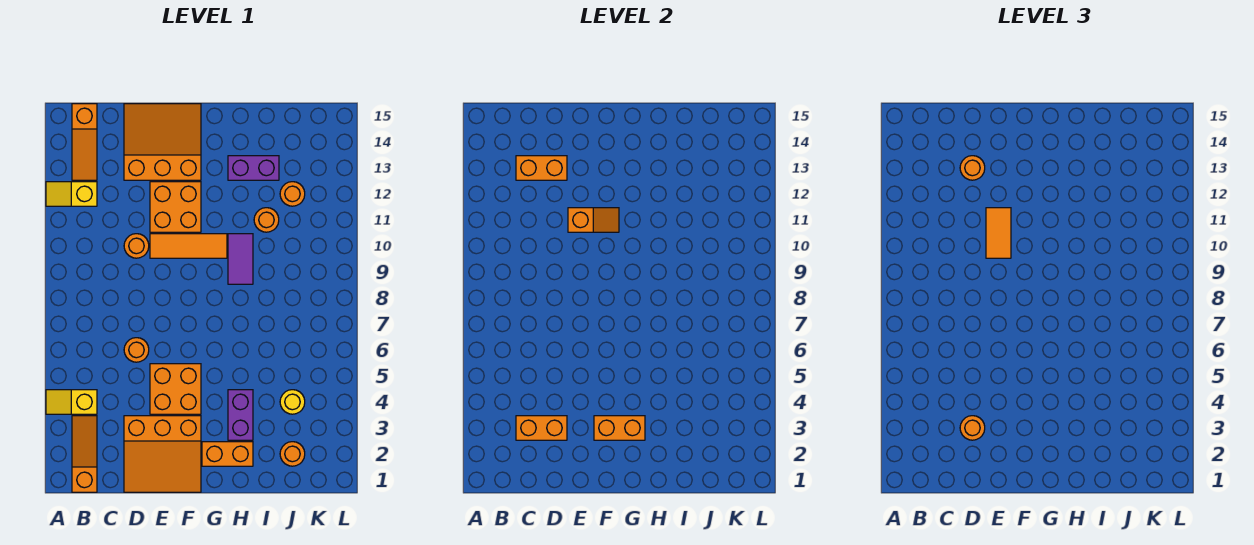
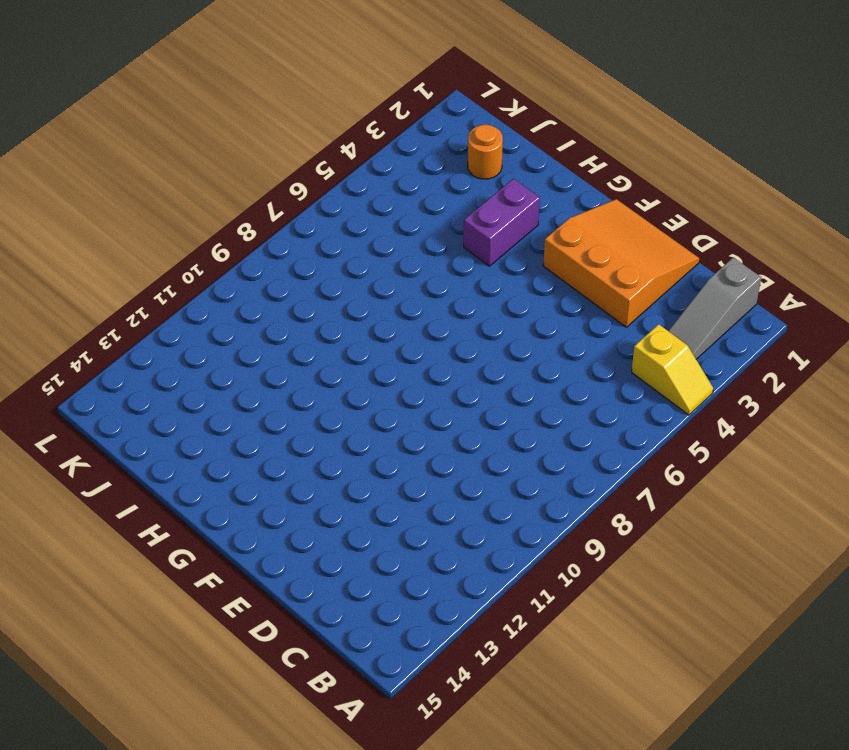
grey 1x3 slope [669,257,761,359] -> orange 1x3 slope [72,416,97,492]
none -> yellow 1x2 slope [46,182,97,206]
none -> orange 1x3 slope [72,104,97,180]
none -> orange 1x1 round brick [124,338,149,362]

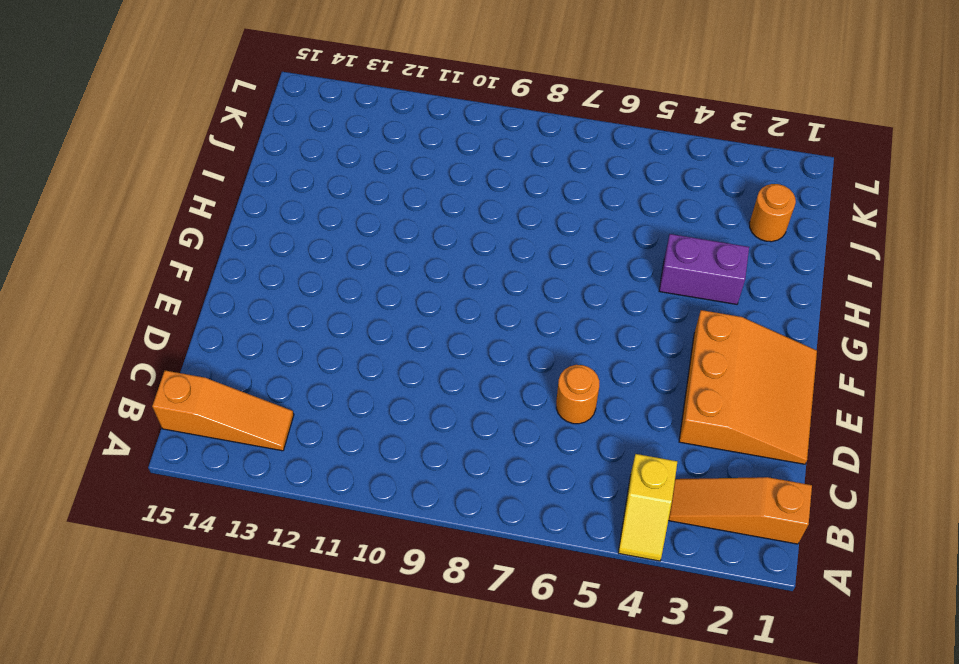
none -> yellow 1x2 slope [46,182,97,206]
none -> orange 1x1 round brick [124,234,149,258]
none -> orange 3x3 slope [124,104,201,180]

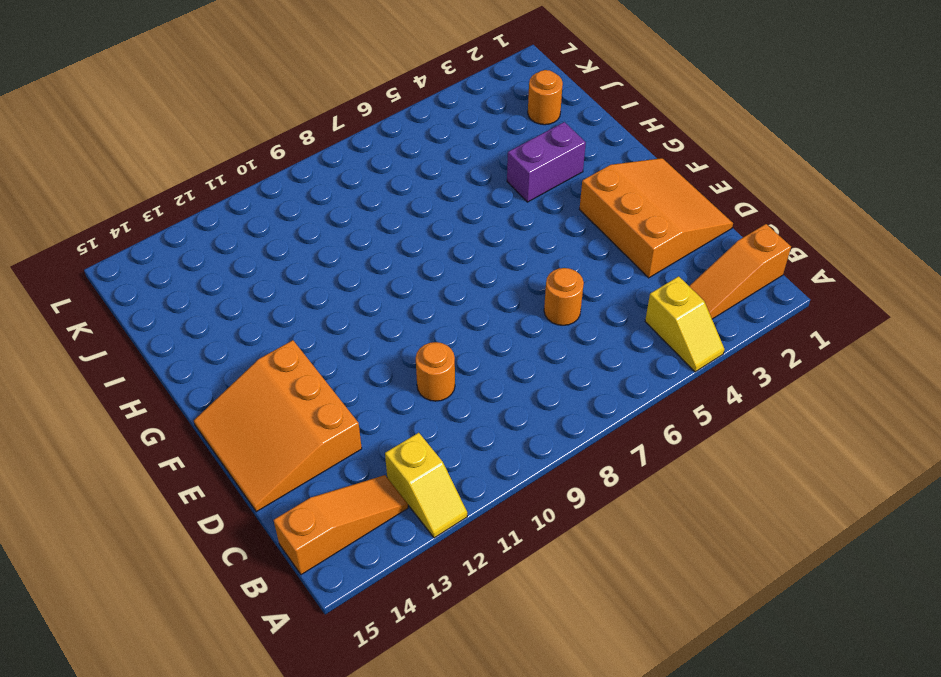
none -> orange 2x2 brick [150,364,201,414]
none -> orange 1x3 tile [150,234,227,258]
none -> orange 2x2 brick [150,182,201,232]

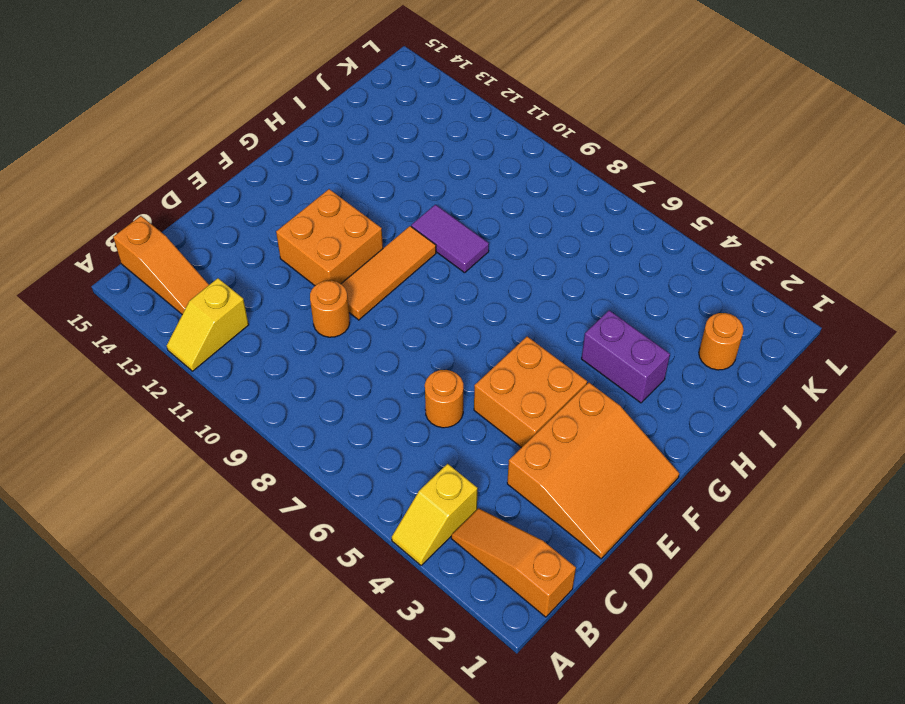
none -> orange 3x3 slope [124,104,201,180]
none -> orange 1x2 brick [202,442,253,466]
none -> purple 1x2 brick [228,156,279,180]

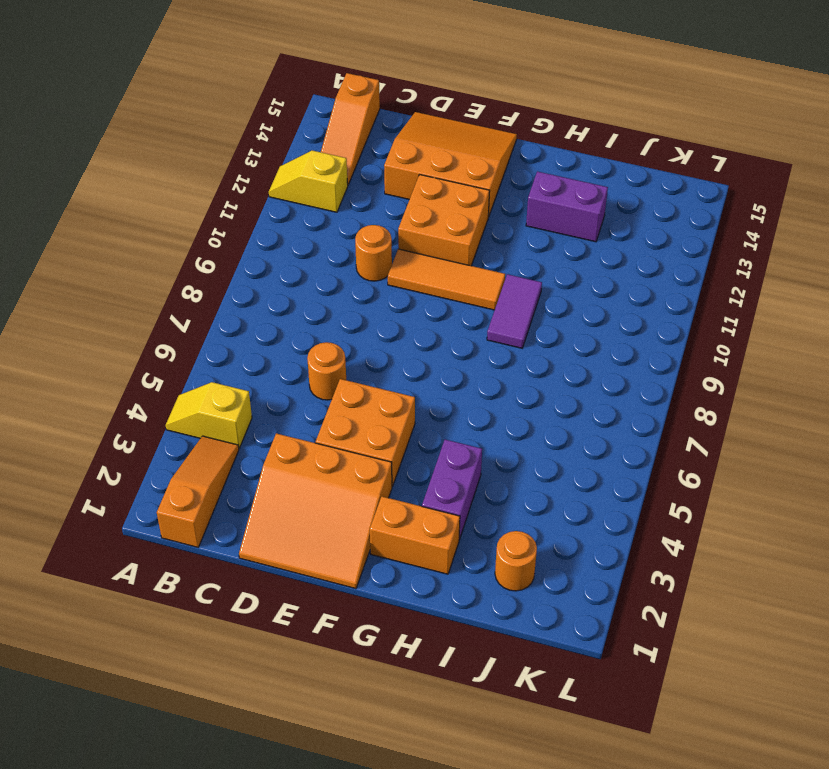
none -> orange 1x1 round brick [254,208,279,232]
none -> yellow 1x1 round brick [280,390,305,414]
none -> orange 1x1 round brick [280,182,305,206]

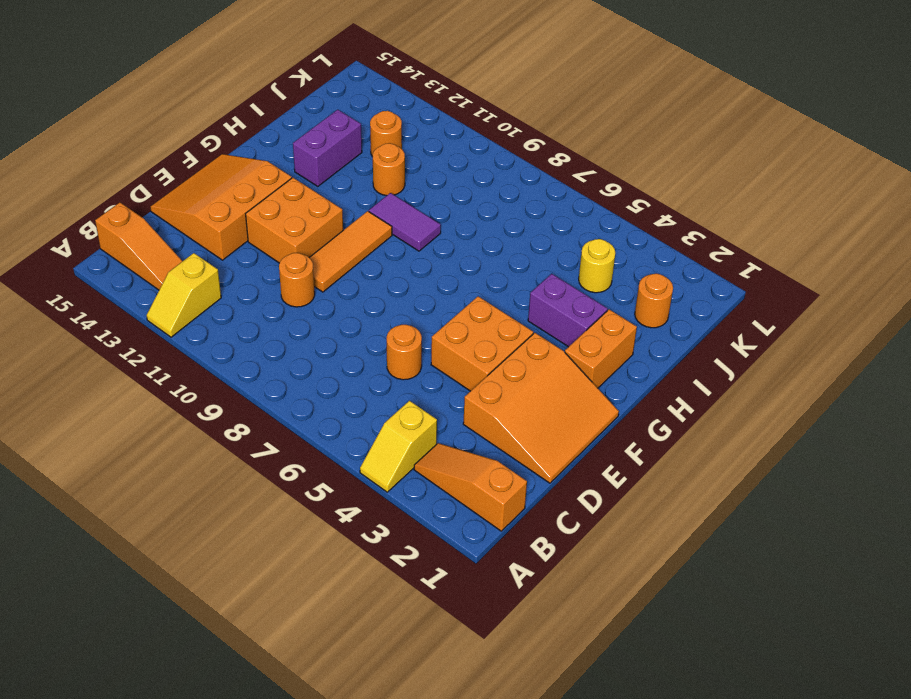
none -> orange 1x2 brick [516,416,567,440]
none -> orange 1x2 brick [516,156,567,180]
none -> orange 1x2 slope [568,208,619,232]

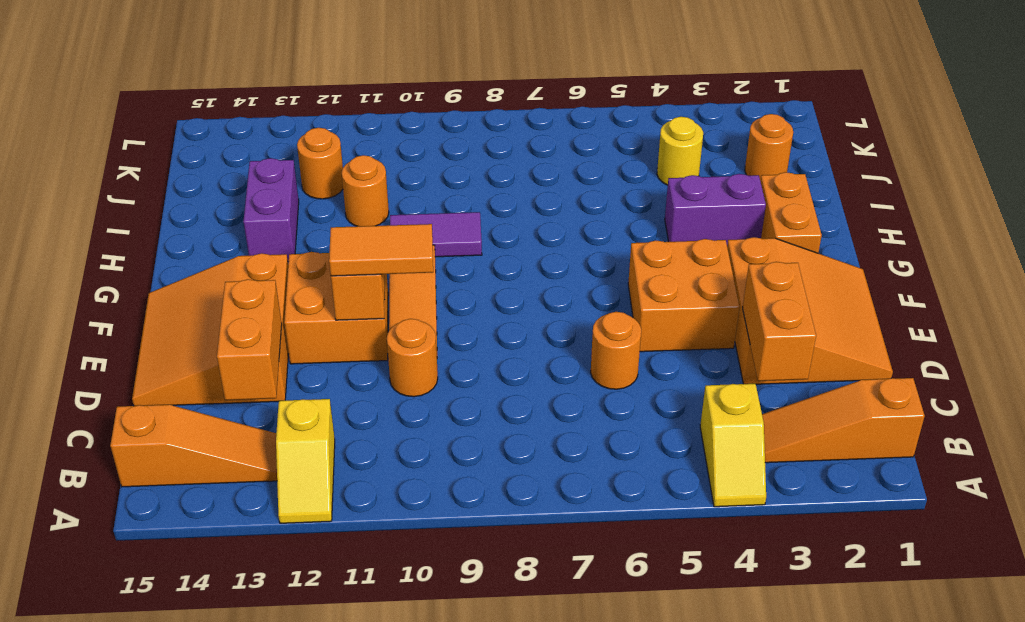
none -> orange 1x2 brick [594,416,645,440]
none -> orange 1x1 round brick [960,416,985,440]
none -> orange 1x1 round brick [960,156,985,180]

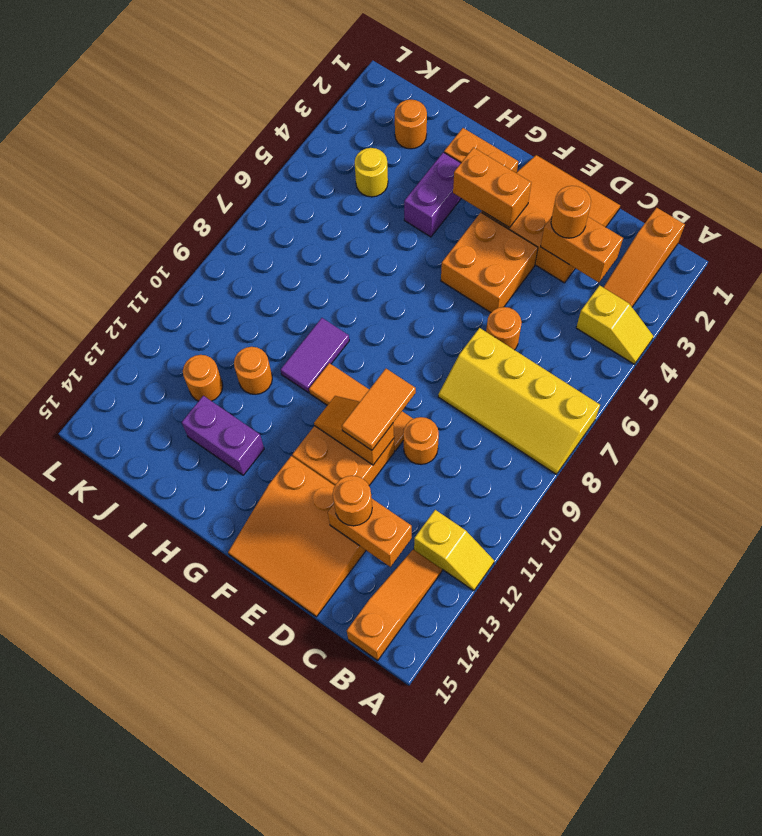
yellow 2x4 slope [438,328,600,474] -> none

